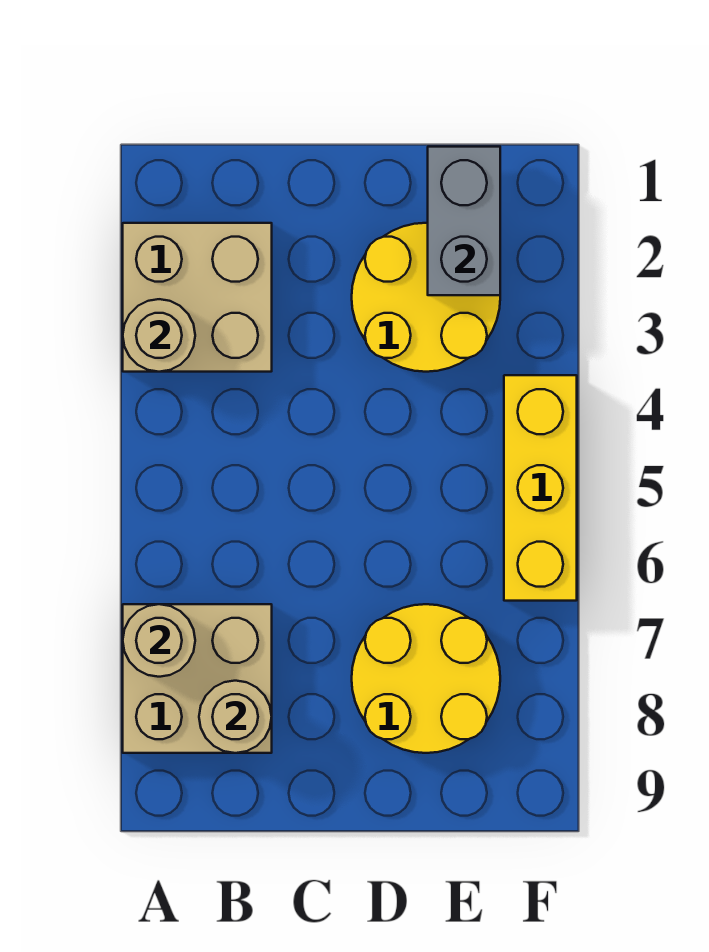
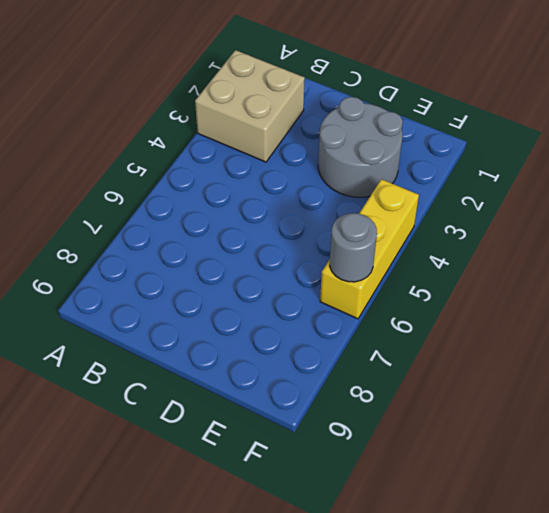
grey 2x2 round brick [318,97,403,197] -> yellow 2x2 round brick [352,223,500,372]
grey 1x1 round brick [330,213,377,282] -> none
none -> tan 2x2 brick [123,604,272,753]
none -> yellow 2x2 round brick [352,604,500,753]

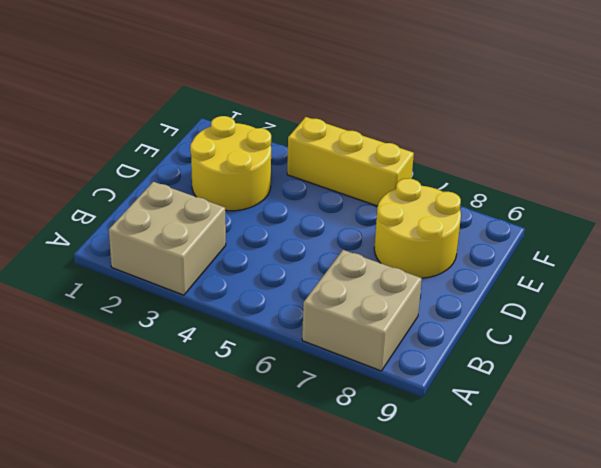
none -> tan 1x1 round brick [123,299,195,372]
none -> tan 1x1 round brick [123,604,195,677]

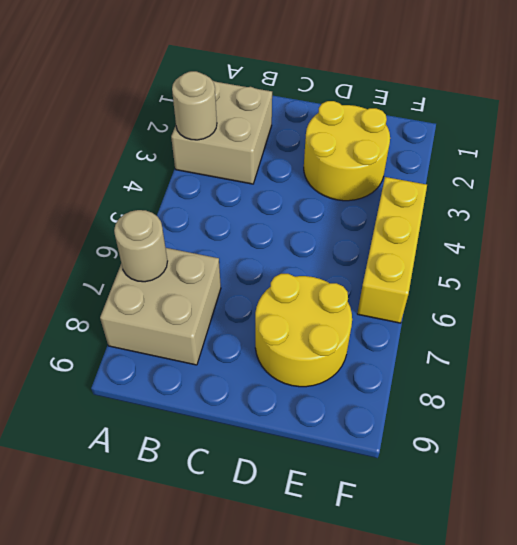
none -> tan 1x1 round brick [199,681,272,753]
none -> grey 1x2 brick [428,147,500,295]

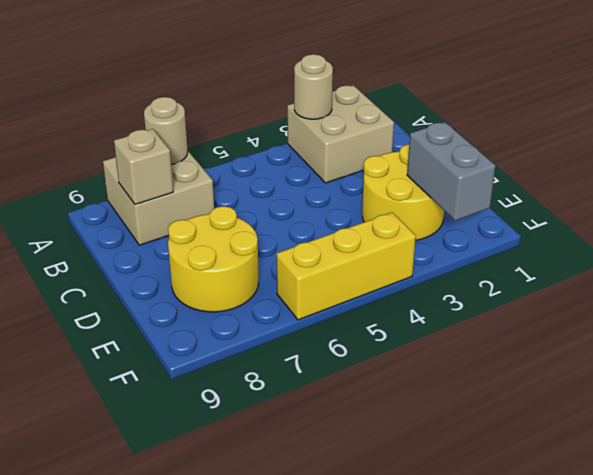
tan 1x1 brick [114,129,173,204] -> tan 1x1 round brick [199,681,272,753]
grey 1x2 brick [407,122,495,221] -> grey 1x2 brick turned to [428,147,500,295]

